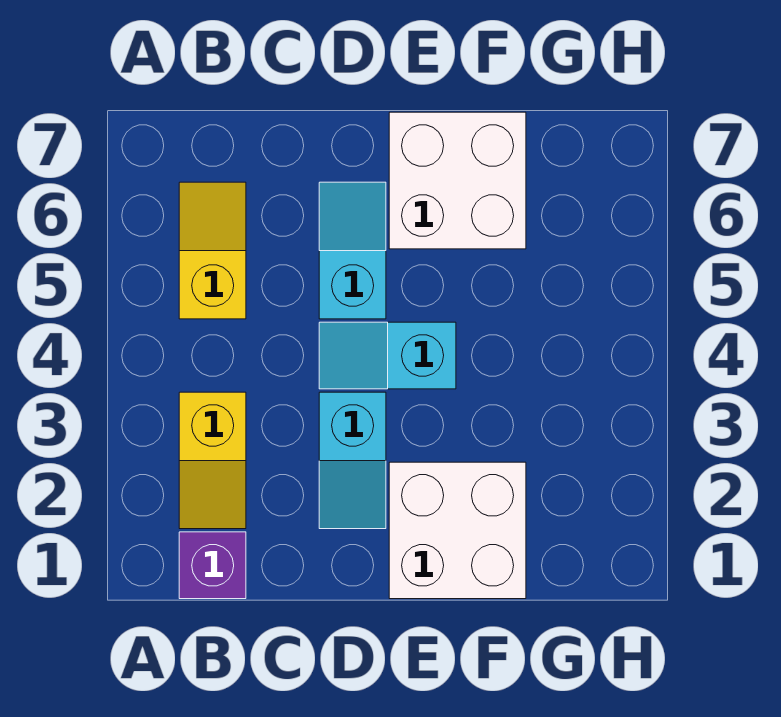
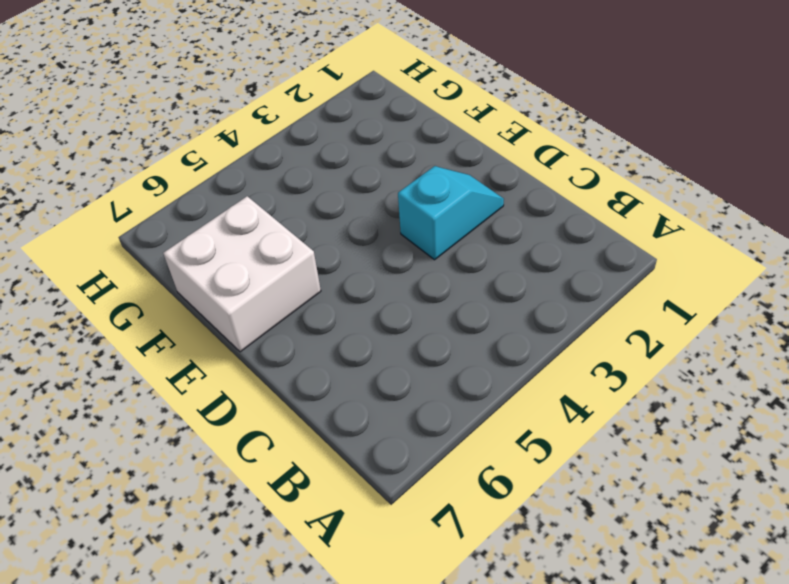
none -> purple 1x1 brick [179,532,246,599]
none -> yellow 1x2 slope [179,392,246,529]

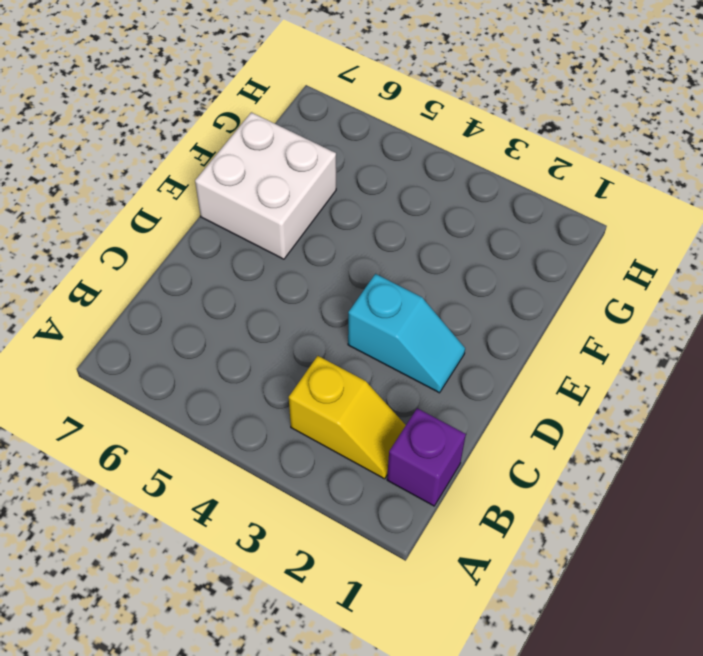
none -> yellow 1x2 slope [179,182,246,319]
none -> cyan 1x2 slope [319,322,456,389]

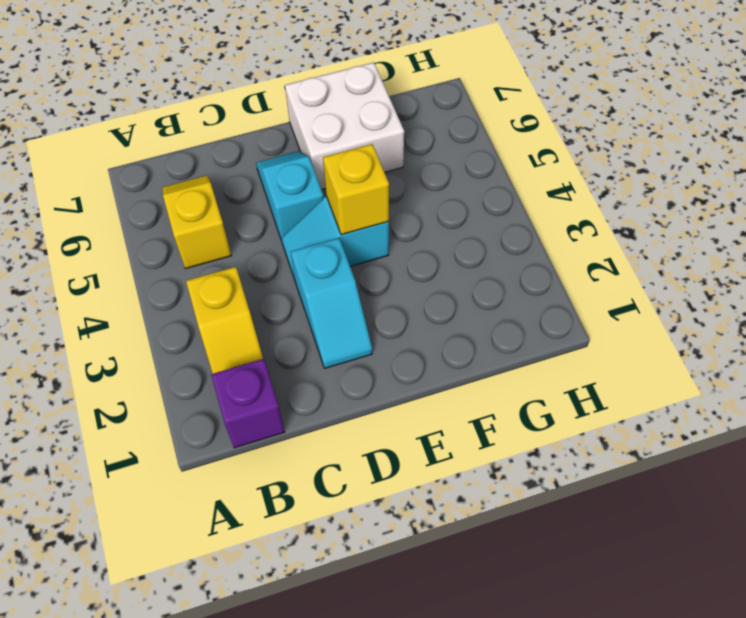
yellow 1x1 brick [323,144,389,235] -> none
none -> white 2x2 brick [389,462,526,599]

